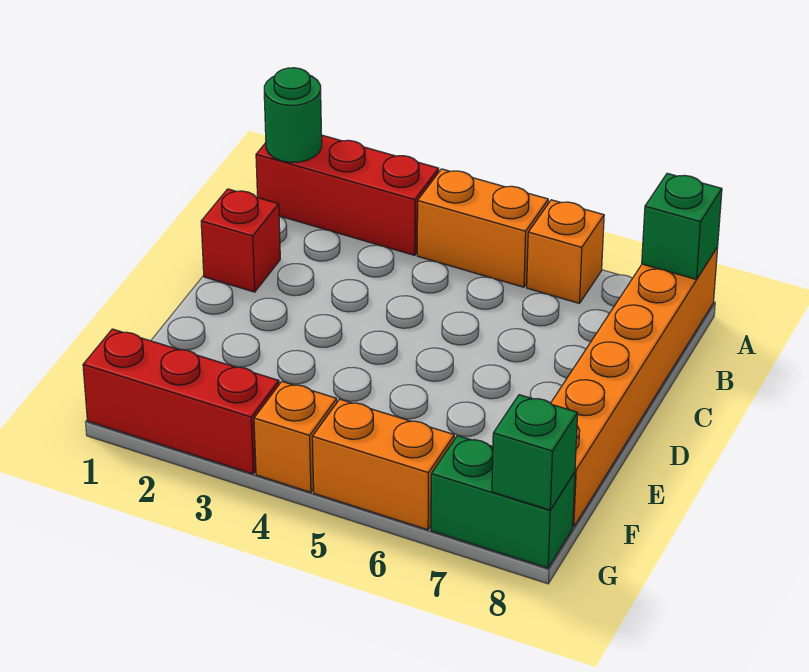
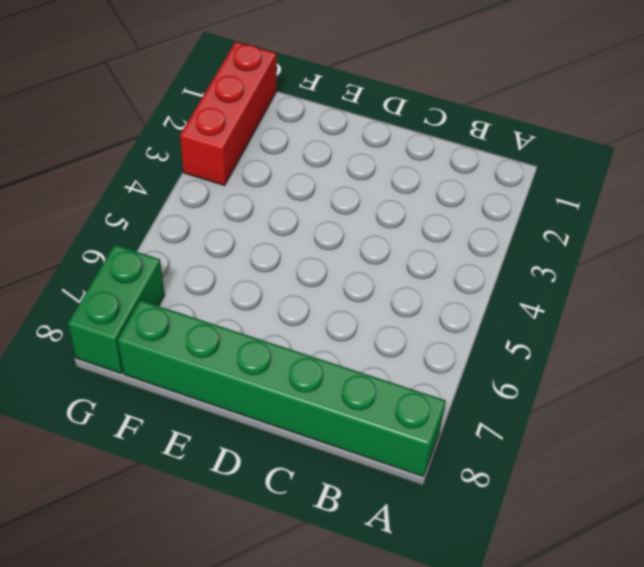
green 1x6 brick [118,300,446,476] -> orange 1x6 brick [551,247,718,527]
none -> red 1x3 brick [256,135,439,255]
none -> orange 1x2 brick [417,169,548,287]
none -> orange 1x1 brick [527,200,604,303]

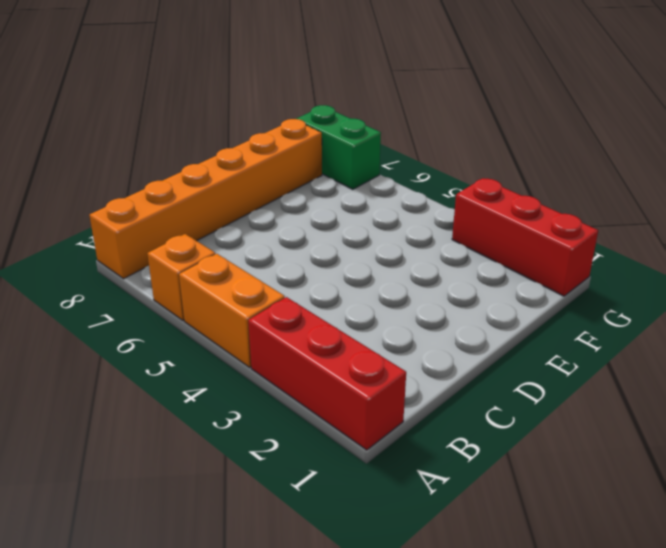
none -> red 1x1 brick [201,189,280,292]
none -> orange 1x1 brick [254,382,337,492]
none -> orange 1x2 brick [312,399,454,530]

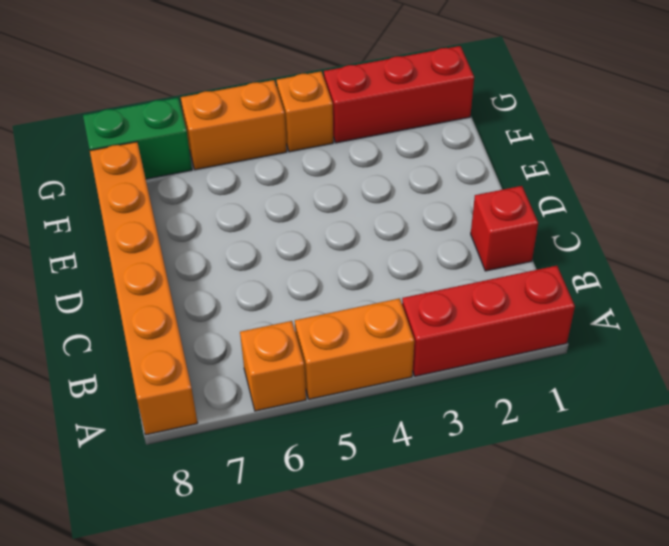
none -> green 1x1 round brick [264,68,322,162]
none -> green 1x1 brick [642,173,722,280]
none -> green 1x1 brick [492,395,578,510]

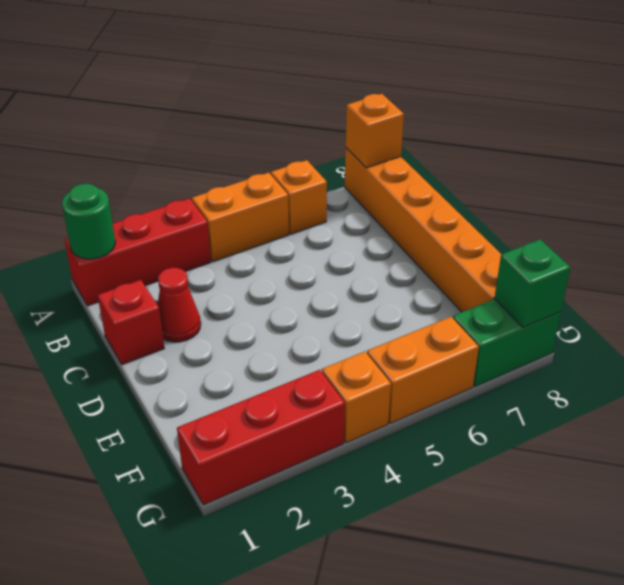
orange 1x1 brick [346,94,404,168] -> green 1x1 brick [642,173,722,280]
red 1x1 cone [158,268,201,342] -> none

